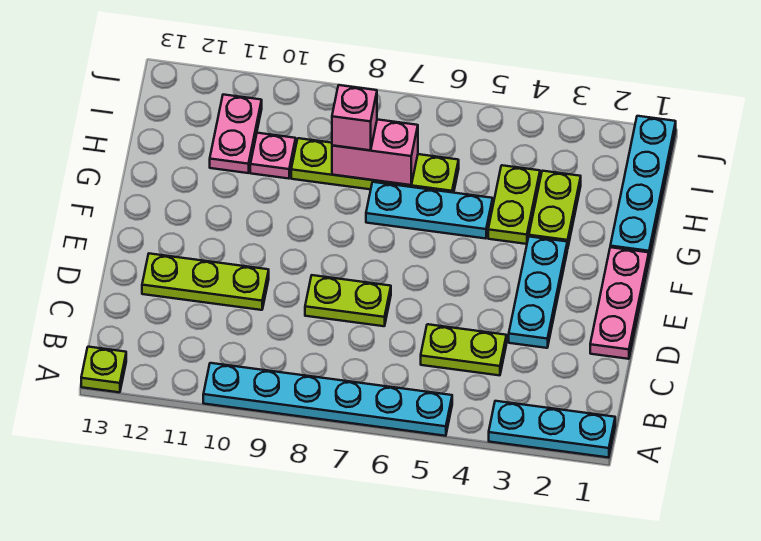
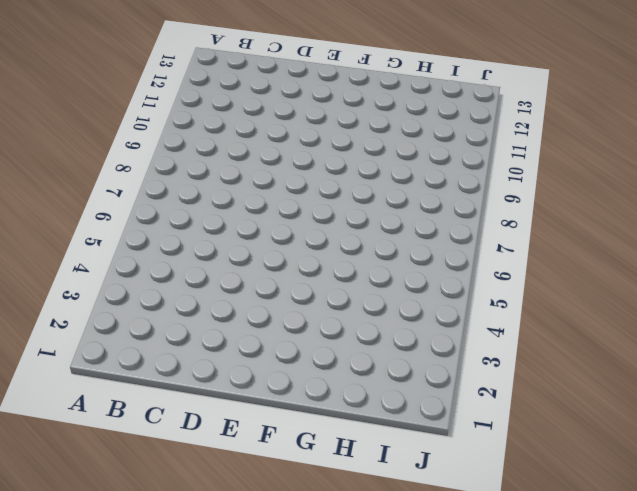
none -> cyan 1x3 plate [489,401,615,458]
none -> cyan 1x6 plate [203,363,452,436]
none -> lime 1x1 plate [81,347,126,392]

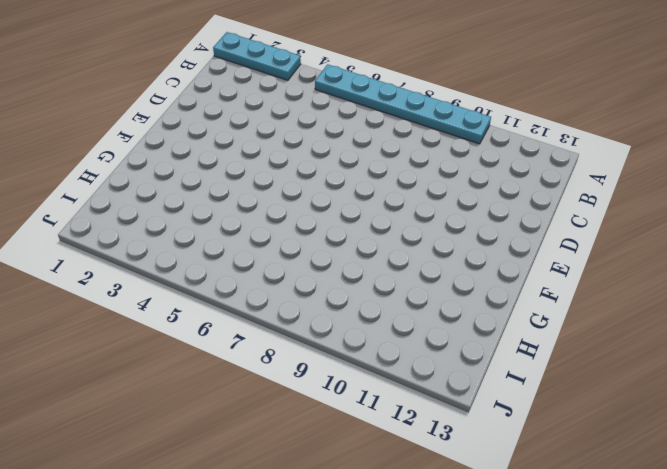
none -> lime 1x1 plate [81,347,126,392]
none -> lime 1x2 plate [421,324,506,375]
none -> pink 1x3 plate [590,247,649,359]

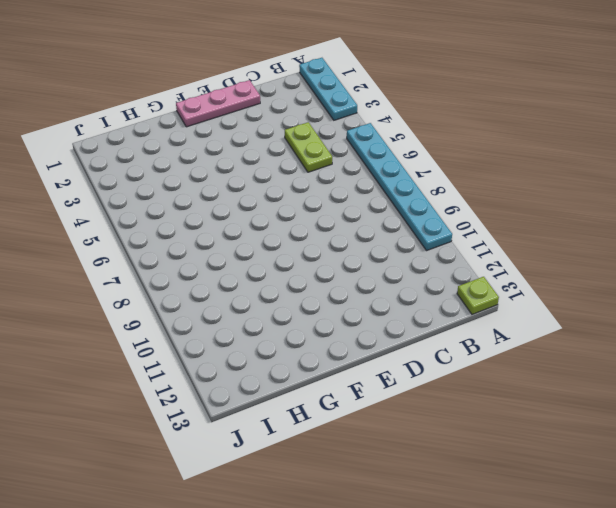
none -> cyan 1x3 plate [509,237,567,348]
none -> lime 1x2 plate [305,275,391,326]
none -> lime 1x3 plate [142,254,269,310]

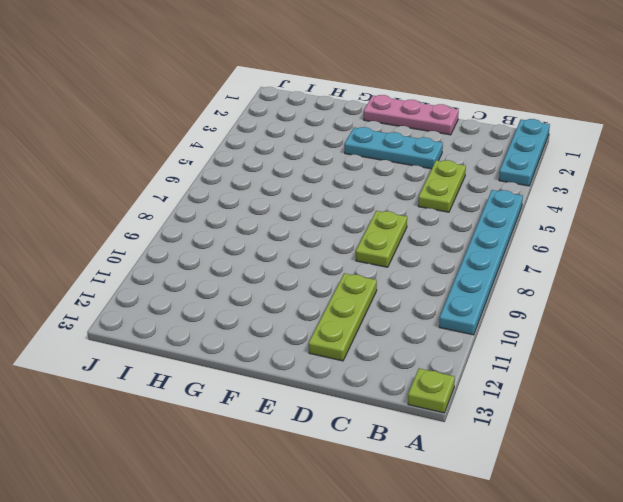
none -> cyan 1x4 plate [610,116,676,258]
none -> lime 1x2 plate [529,171,581,249]
none -> lime 1x2 plate [488,165,540,244]

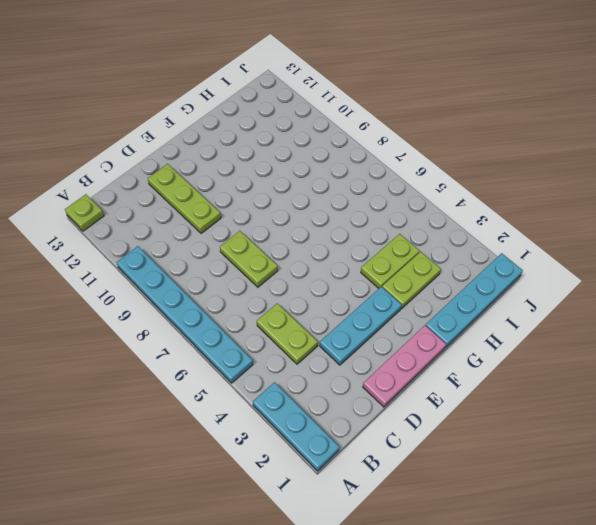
none -> cyan 1x3 plate [366,182,493,239]
none -> lime 1x4 plate [291,138,459,193]
none -> pink 1x1 plate [250,133,296,179]

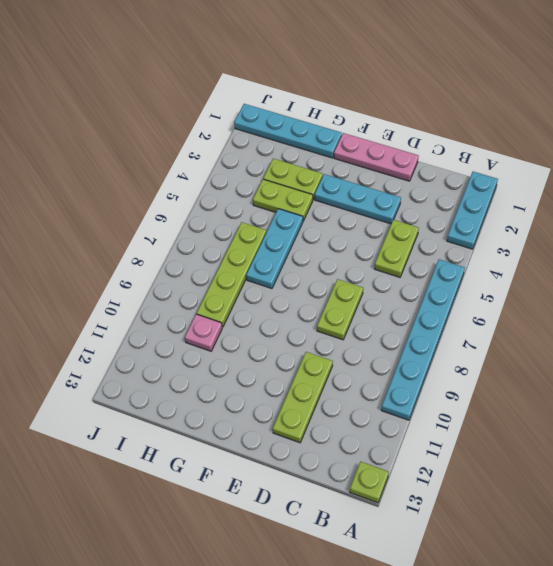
none -> pink 1x2 plate [210,95,262,173]
none -> pink 1x2 brick [332,120,418,185]
none -> pink 1x1 brick [332,85,377,150]

